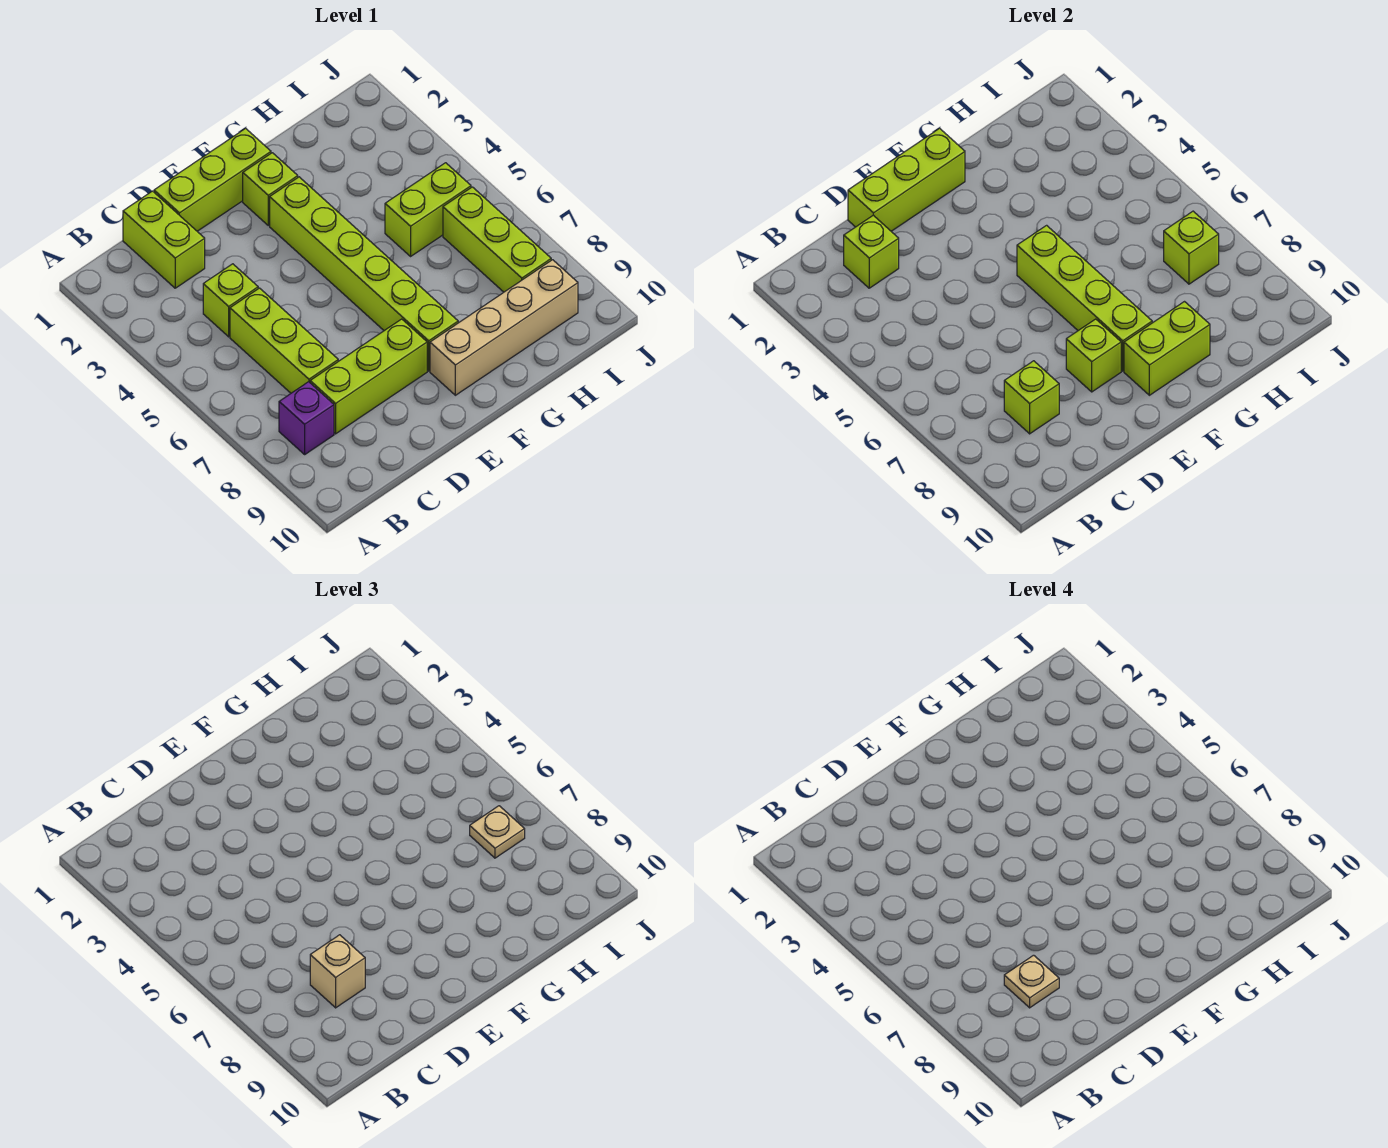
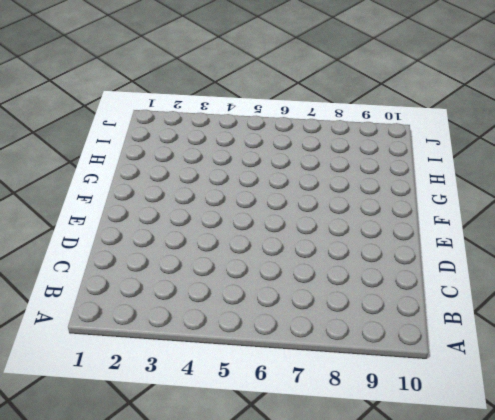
none -> purple 1x1 brick [279,382,334,454]
none -> lime 1x2 brick [123,191,205,288]
none -> lime 1x1 brick [203,264,258,337]

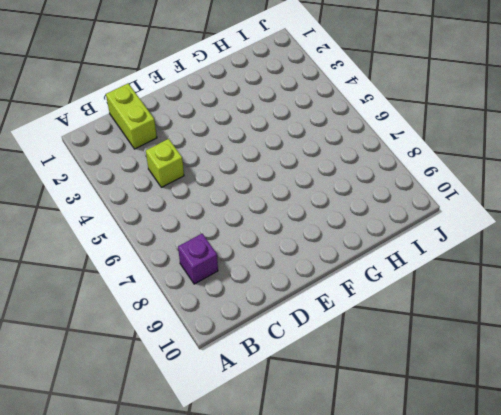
none -> lime 1x3 brick [230,288,338,393]
none -> lime 1x3 brick [310,319,427,434]
none -> lime 1x3 brick [154,128,271,231]

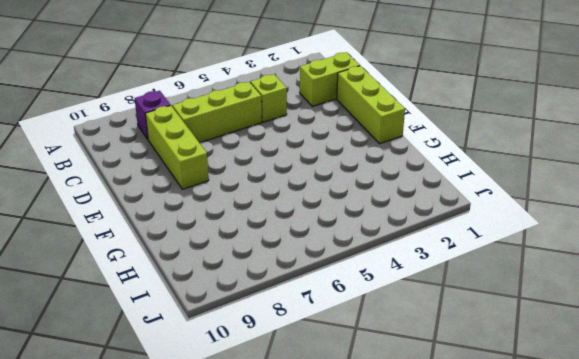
none -> lime 1x1 brick [243,153,298,225]
none -> lime 1x6 brick [270,177,458,371]
none -> tan 1x4 brick [430,260,578,395]

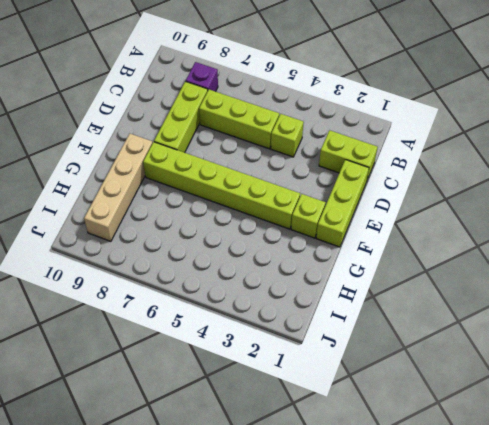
none -> lime 1x2 brick [385,163,471,256]
none -> lime 1x3 brick [443,187,551,292]
none -> lime 1x1 brick [844,215,899,288]

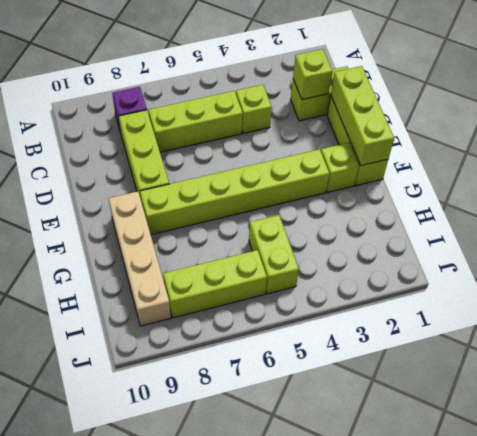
none -> lime 1x1 brick [1004,361,1059,434]
none -> lime 1x1 brick [1066,319,1121,392]
none -> lime 1x4 brick [1017,225,1152,371]

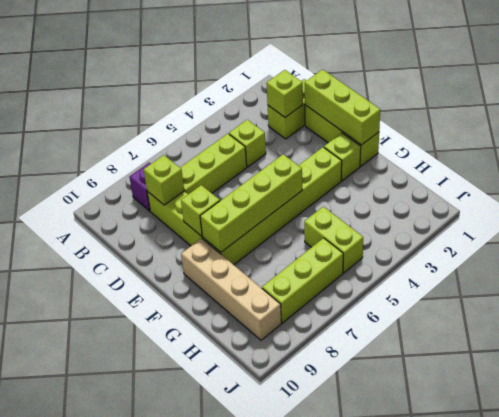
none -> lime 1x2 brick [1124,302,1210,395]
none -> lime 1x1 brick [1164,211,1219,284]
none -> tan 1x1 brick [310,935,365,1008]

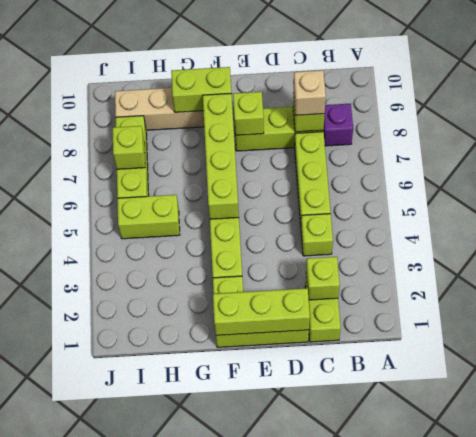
none -> tan 1x1 plate [470,806,525,858]
none -> tan 1x1 plate [1004,955,1059,1008]

